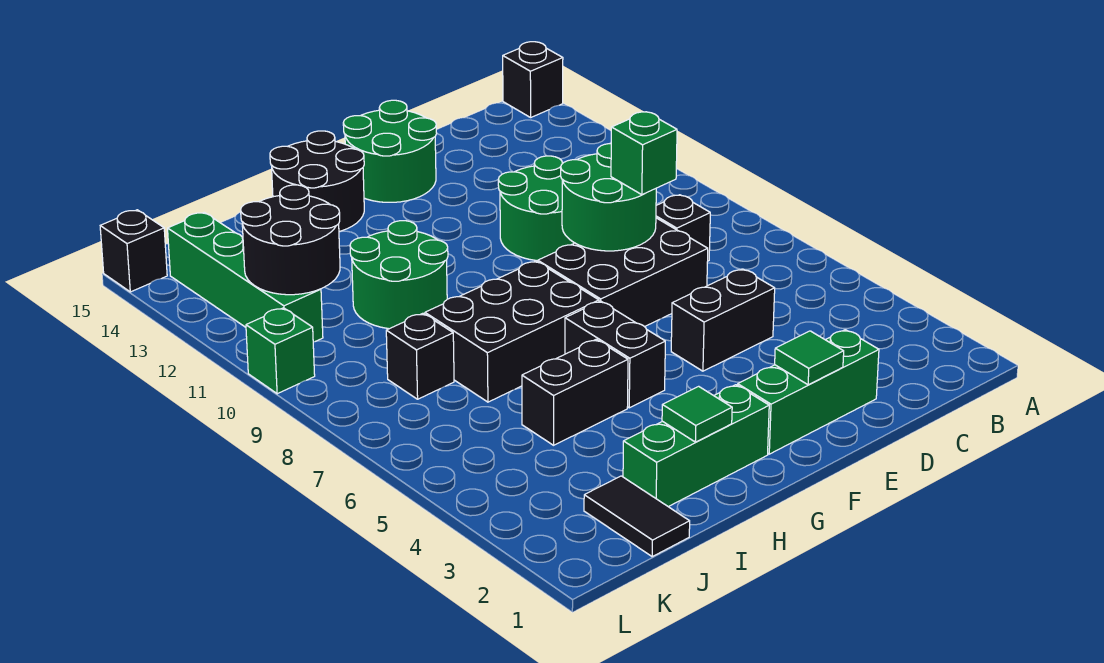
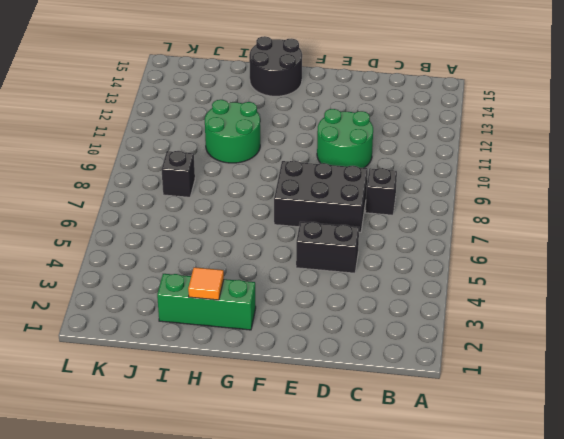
orange 1x1 tile [188,267,224,300] -> green 1x1 tile [662,386,732,442]
none -> black 1x1 brick [503,42,563,117]
none -> green 1x3 brick [738,330,879,454]
none -> green 2x2 round brick [343,100,437,202]

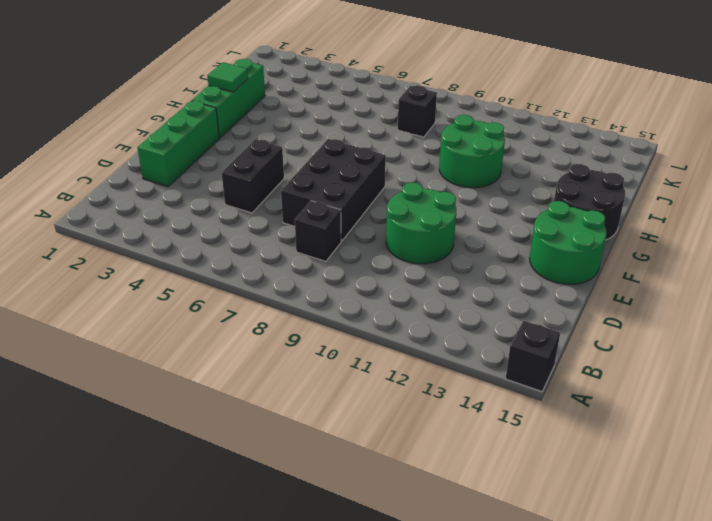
none -> black 1x2 brick [565,301,665,408]
none -> black 2x3 brick [425,261,599,402]
none -> black 1x2 brick [522,339,628,445]

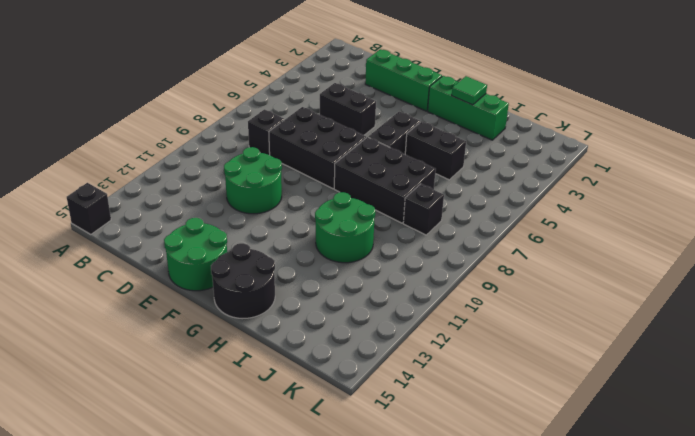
none -> black 1x2 tile [584,476,690,556]
none -> green 1x4 brick [168,212,323,342]
none -> green 1x1 brick [246,308,315,394]

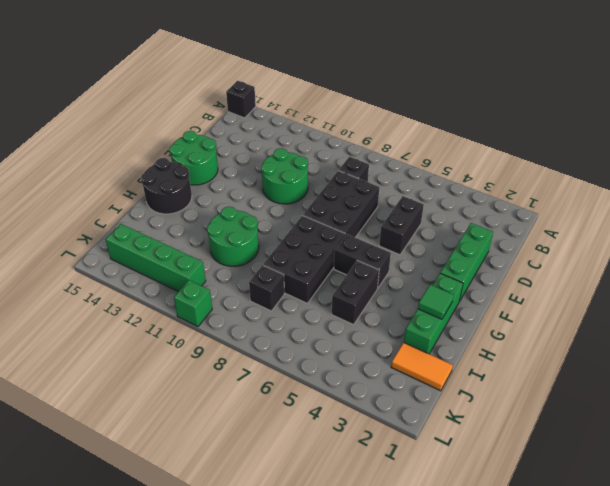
orange 1x2 tile [391,343,453,391] -> black 1x2 tile [584,476,690,556]
none -> black 1x1 brick [100,210,167,292]
none -> green 2x2 round brick [561,144,656,251]
none -> green 1x1 tile [775,331,844,385]

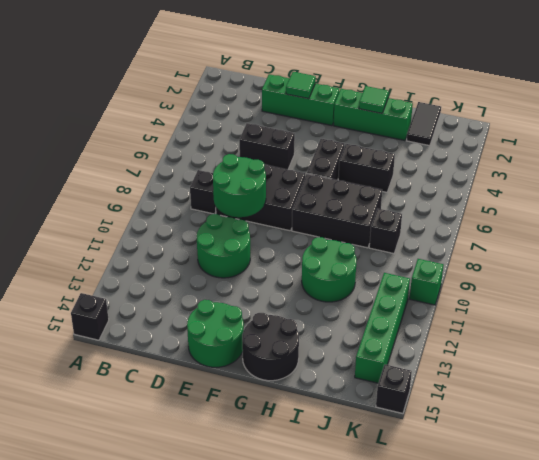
none -> black 2x2 round brick [241,185,340,295]
none -> green 1x1 brick [611,112,677,195]

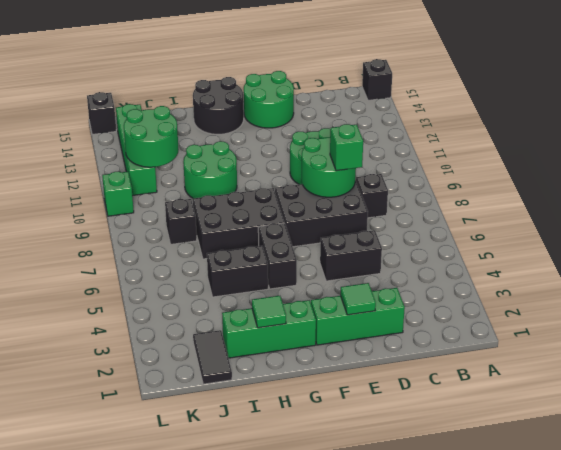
green 2x2 round brick [124,106,179,167] -> black 2x2 round brick [241,185,340,295]

